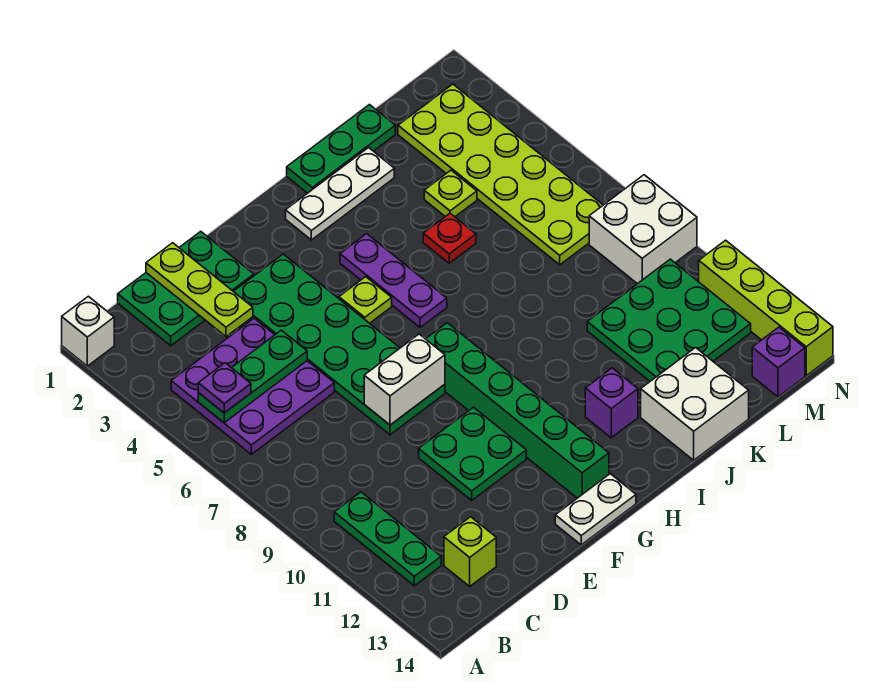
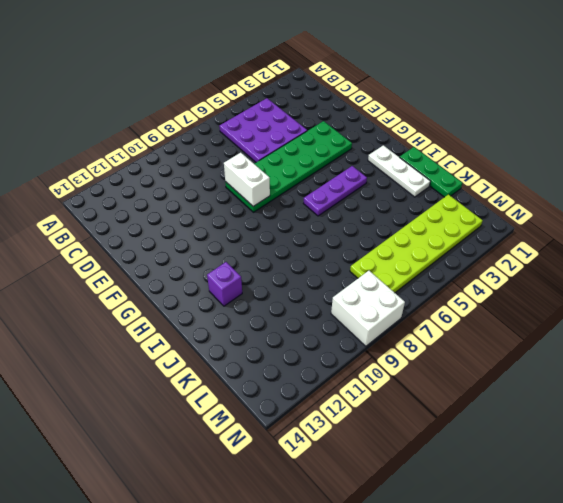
none -> white 1x1 brick [62,296,114,366]
none -> green 1x3 plate [334,492,441,586]
none -> green 2x3 plate [118,231,254,346]

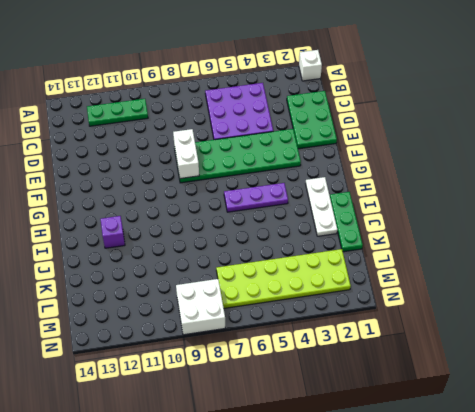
none -> lime 1x1 brick [444,517,496,586]
none -> green 2x2 plate [419,407,526,500]
none -> white 1x2 plate [555,474,636,545]

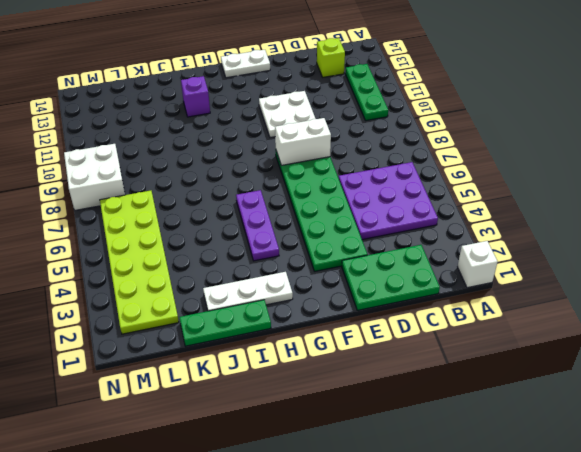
white 2x2 plate [259,91,315,138] -> green 2x2 plate [419,407,526,500]
none -> lime 1x1 plate [339,277,392,323]
none -> green 1x6 brick [426,323,609,498]
none -> red 1x1 plate [423,213,476,263]

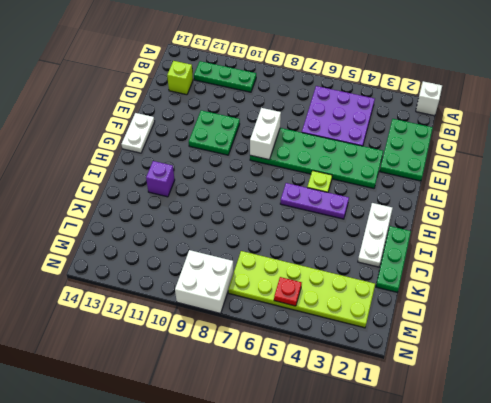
red 1x1 plate [274,277,302,306] -> red 1x1 plate moved to [423,213,476,263]
none -> green 1x6 brick [426,323,609,498]
none -> white 2x2 brick [641,348,749,460]
none -> lime 1x1 plate [424,170,477,217]

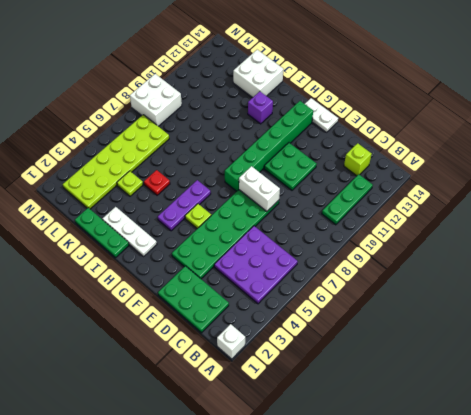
none -> green 3x3 plate [587,259,751,381]
none -> purple 1x1 brick [752,327,805,397]
none -> lime 1x4 brick [699,240,833,376]

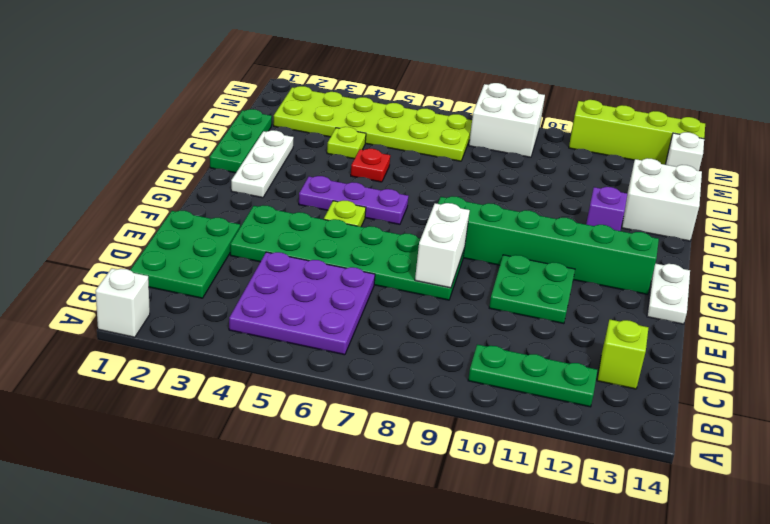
white 1x1 brick [665,132,704,171] -> purple 1x1 brick [752,327,805,397]
none -> green 3x3 plate [587,259,751,381]
none -> green 1x3 plate [198,330,307,423]
none -> lime 1x3 plate [146,243,253,337]

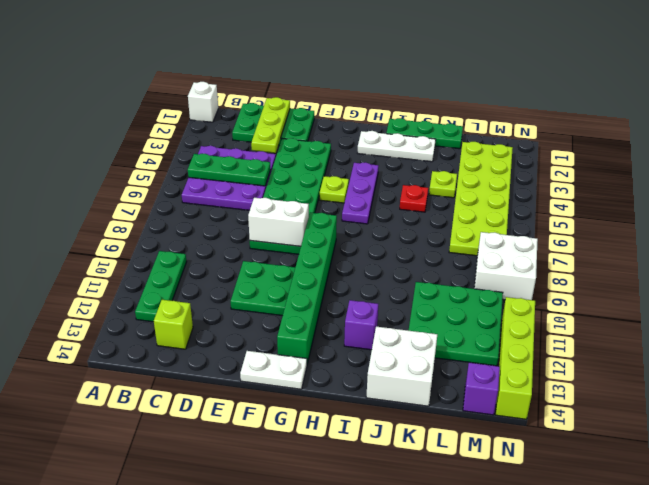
none -> purple 1x1 plate [198,363,251,413]

